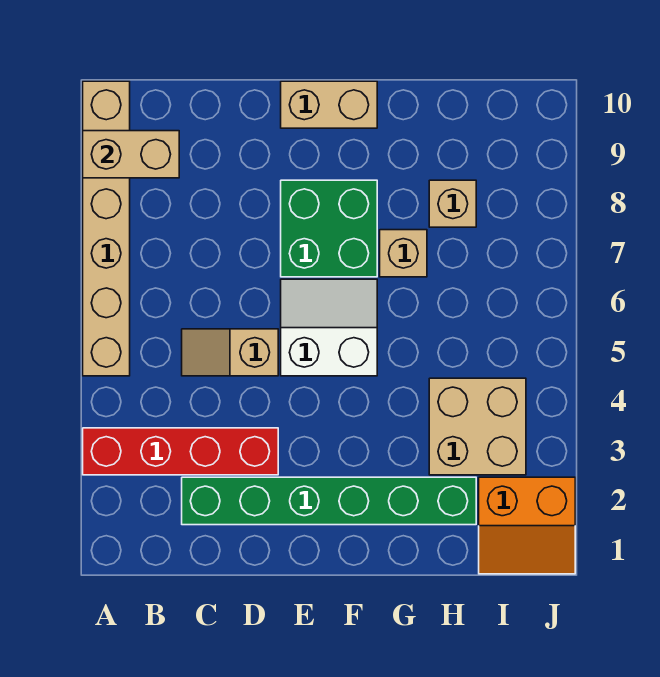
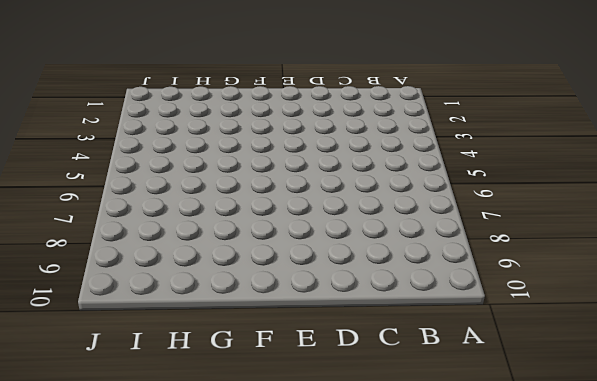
none -> red 1x4 brick [83,428,278,475]
none -> tan 1x6 brick [83,81,130,376]
none -> green 1x6 brick [182,477,476,525]

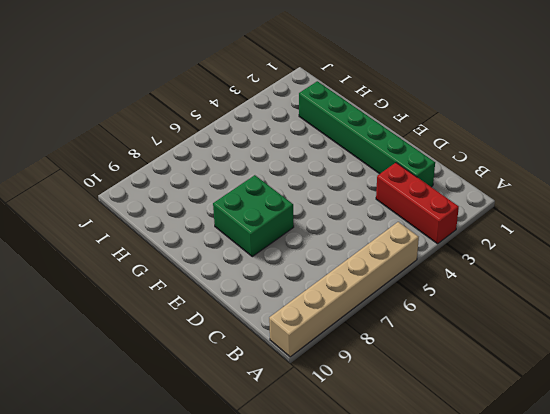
red 1x3 brick [376,163,459,244] -> red 1x4 brick [83,428,278,475]
none -> tan 1x2 slope [182,329,278,376]
none -> white 2x2 slope [281,279,377,376]
none -> tan 1x2 brick [281,81,377,128]

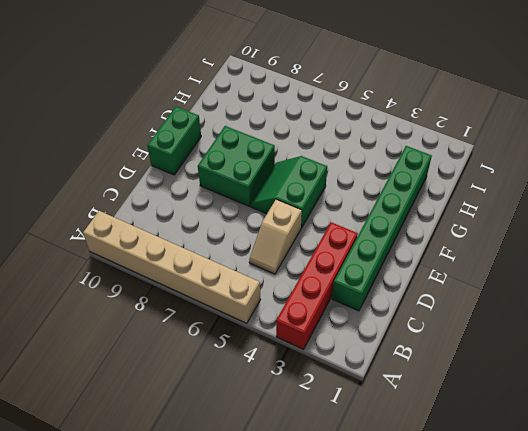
green 2x2 slope [250,156,327,228] -> white 2x2 slope [281,279,377,376]
green 1x2 brick [147,107,201,175] -> tan 1x2 brick [281,81,377,128]
none -> tan 1x1 brick [380,230,427,277]
none -> tan 2x2 brick [429,378,526,475]
none -> tan 1x1 brick [429,180,476,227]

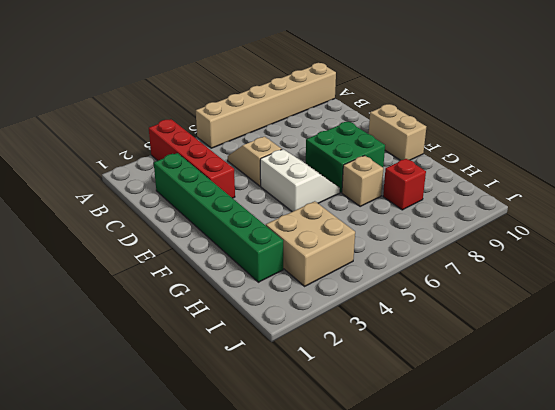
red 1x1 brick [383,159,426,210] -> tan 1x1 brick [429,180,476,227]
none -> orange 2x2 slope [479,477,575,574]
none -> tan 1x2 brick [83,131,179,178]

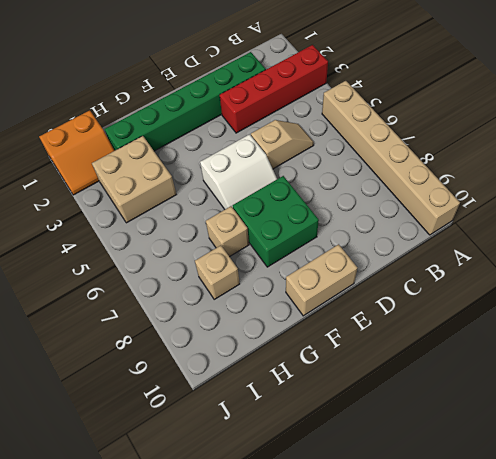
orange 2x2 slope [39,110,114,195] -> orange 2x2 slope turned to [479,477,575,574]
none -> tan 1x2 brick [83,131,179,178]

